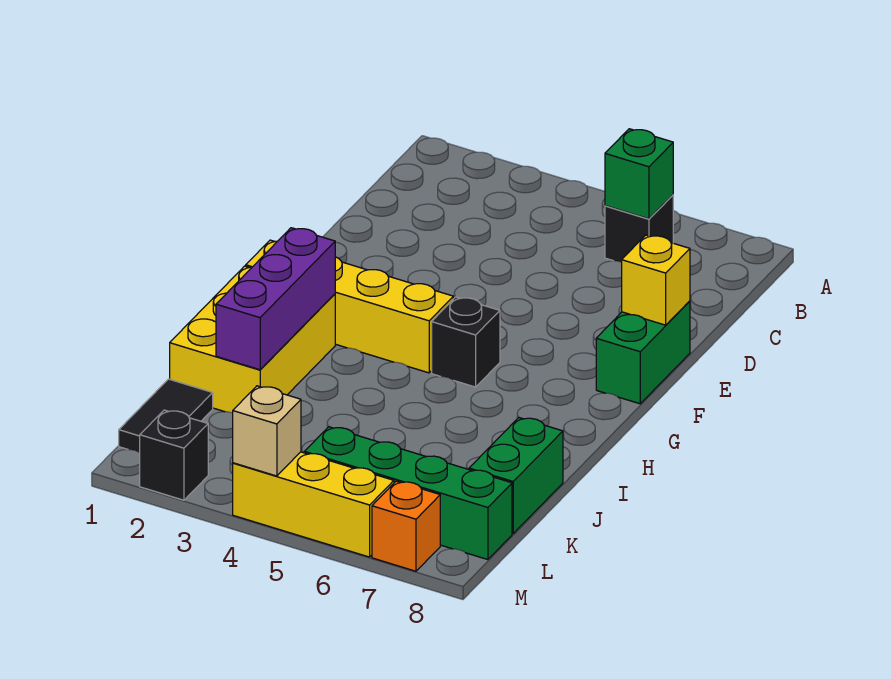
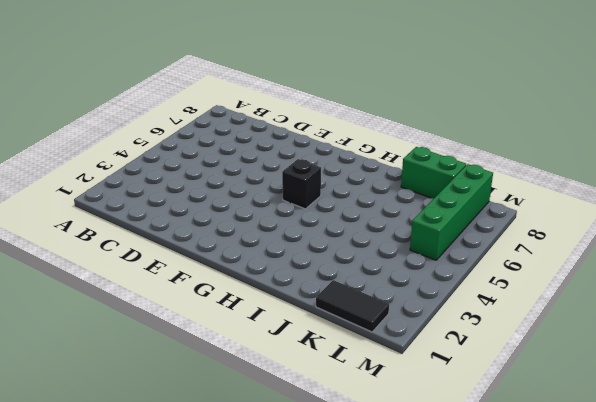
none -> black 1x1 brick [605,195,673,262]
none -> green 1x2 brick [596,301,690,404]
none -> yellow 1x4 brick [246,240,453,373]

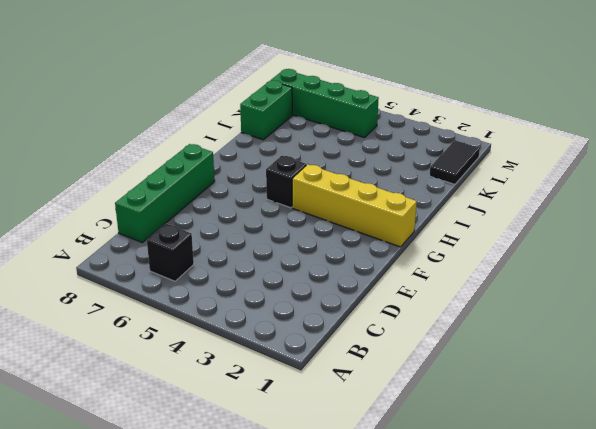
green 1x4 brick [115,144,215,243] -> green 1x2 brick [596,301,690,404]
none -> yellow 2x3 brick [170,266,335,413]
none -> black 1x1 brick [140,410,208,500]
none -> yellow 1x3 brick [233,452,394,557]

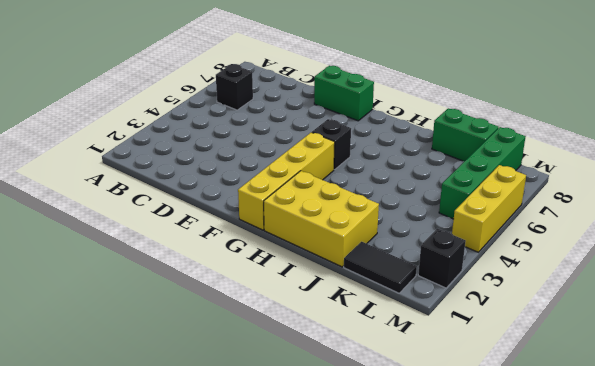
none -> orange 1x1 brick [372,481,440,571]
none -> green 1x1 brick [605,129,673,219]
none -> yellow 1x1 brick [622,235,690,325]

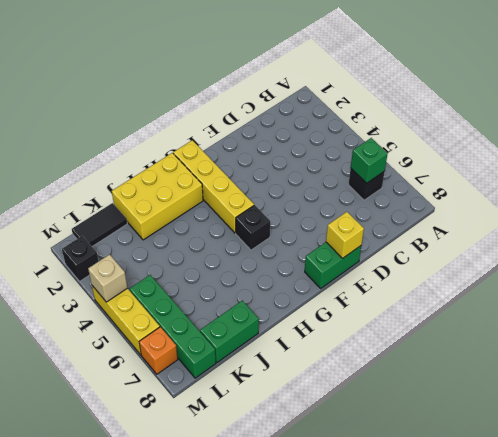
none -> purple 1x3 brick [216,228,335,370]

